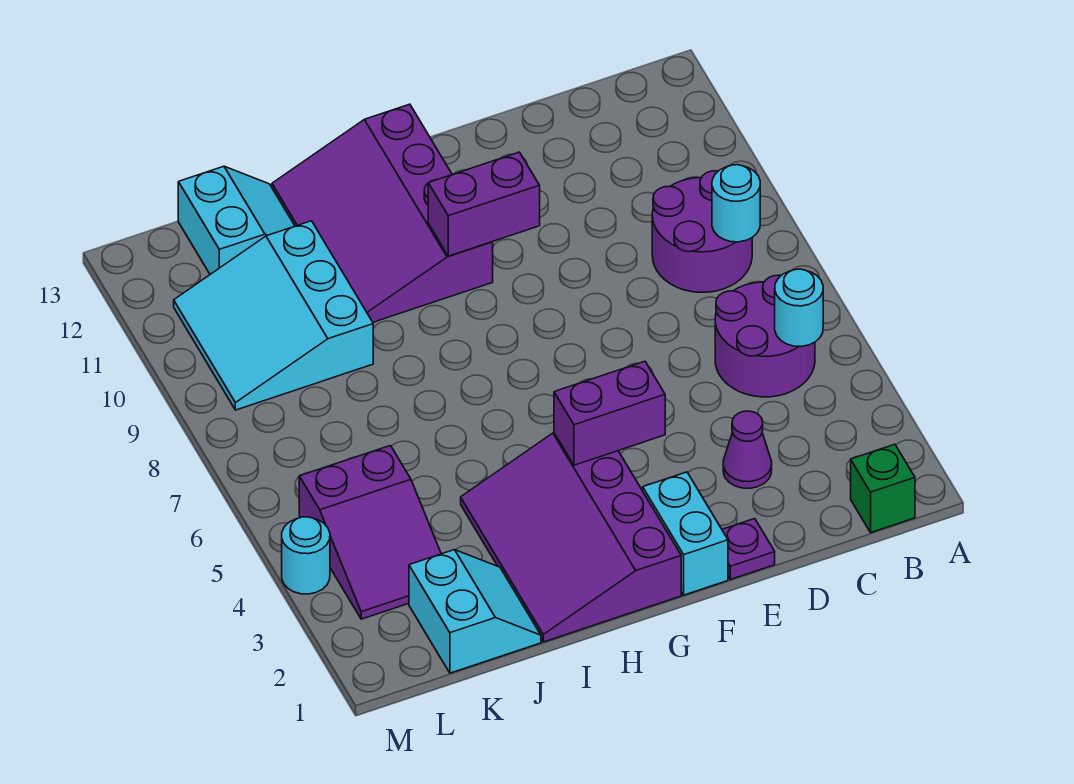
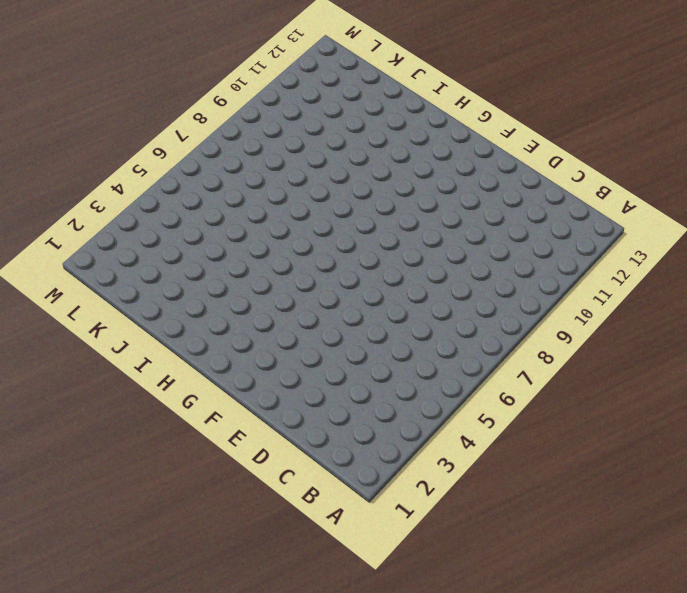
none -> green 1x1 brick [851,444,915,532]
none -> purple 2x2 round brick [715,275,815,397]
none -> purple 2x2 round brick [652,171,752,292]

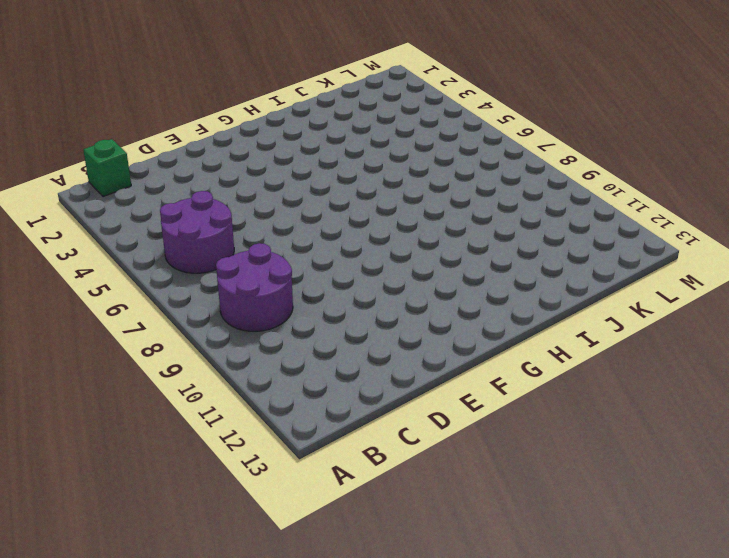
none -> purple 1x1 cone [723,411,772,488]
none -> purple 1x1 plate [722,519,775,579]
none -> cyan 1x2 brick [643,472,728,595]

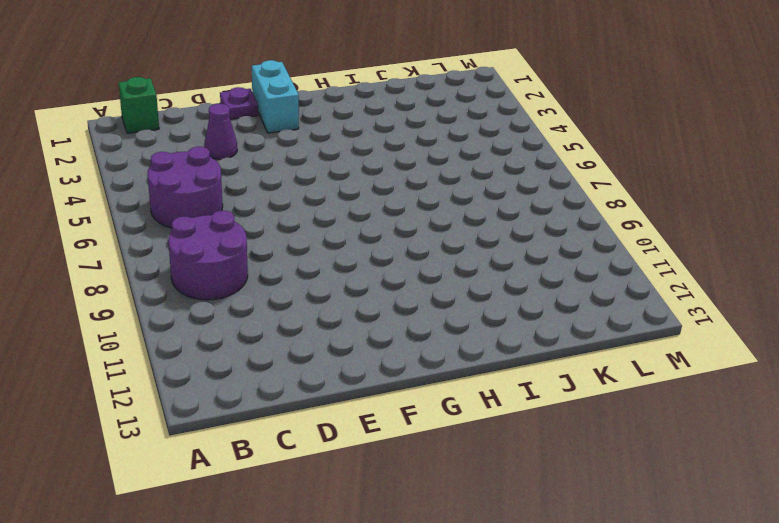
none -> purple 3x4 slope [461,433,681,642]
none -> purple 3x4 slope [272,104,493,322]
none -> cyan 2x2 slope [409,550,541,673]

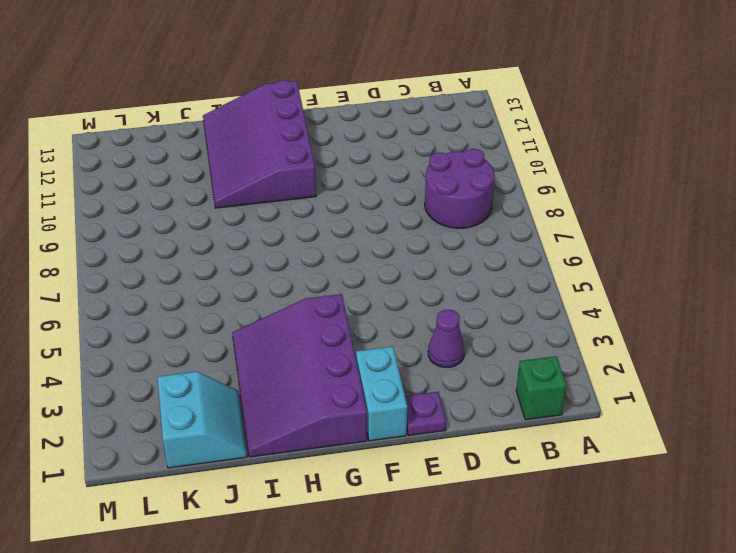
none -> purple 2x2 round brick [715,275,815,397]
none -> cyan 3x3 slope [174,221,373,410]
none -> cyan 2x2 slope [178,166,295,274]

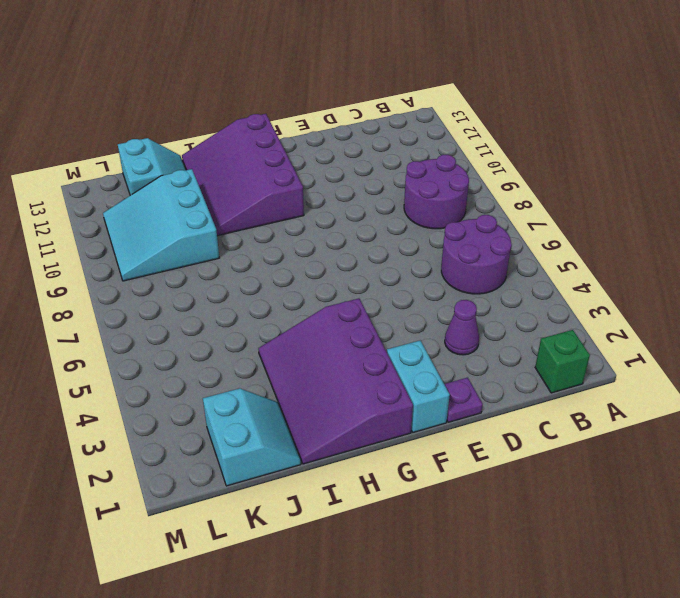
none -> purple 2x3 slope [299,446,441,619]
none -> cyan 1x1 round brick [282,517,330,594]
none -> cyan 1x1 round brick [775,269,823,347]

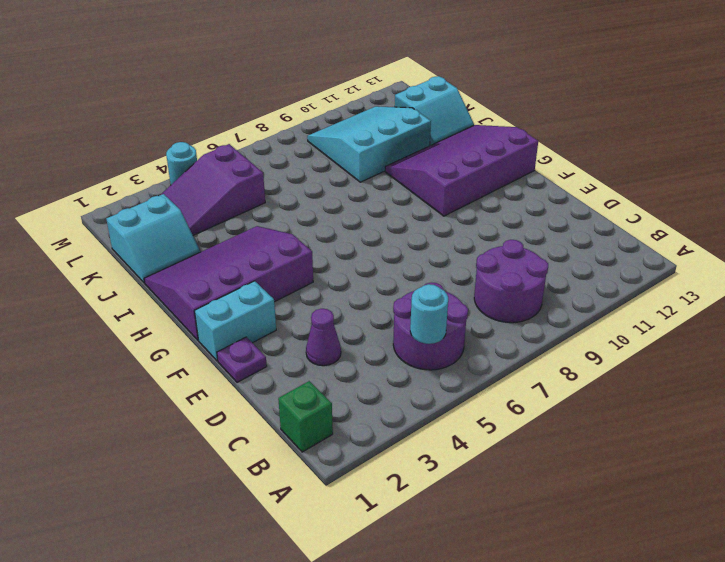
none -> cyan 1x1 round brick [712,165,760,242]
none -> purple 1x2 brick [554,361,665,465]
none -> purple 1x2 brick [428,152,540,256]

